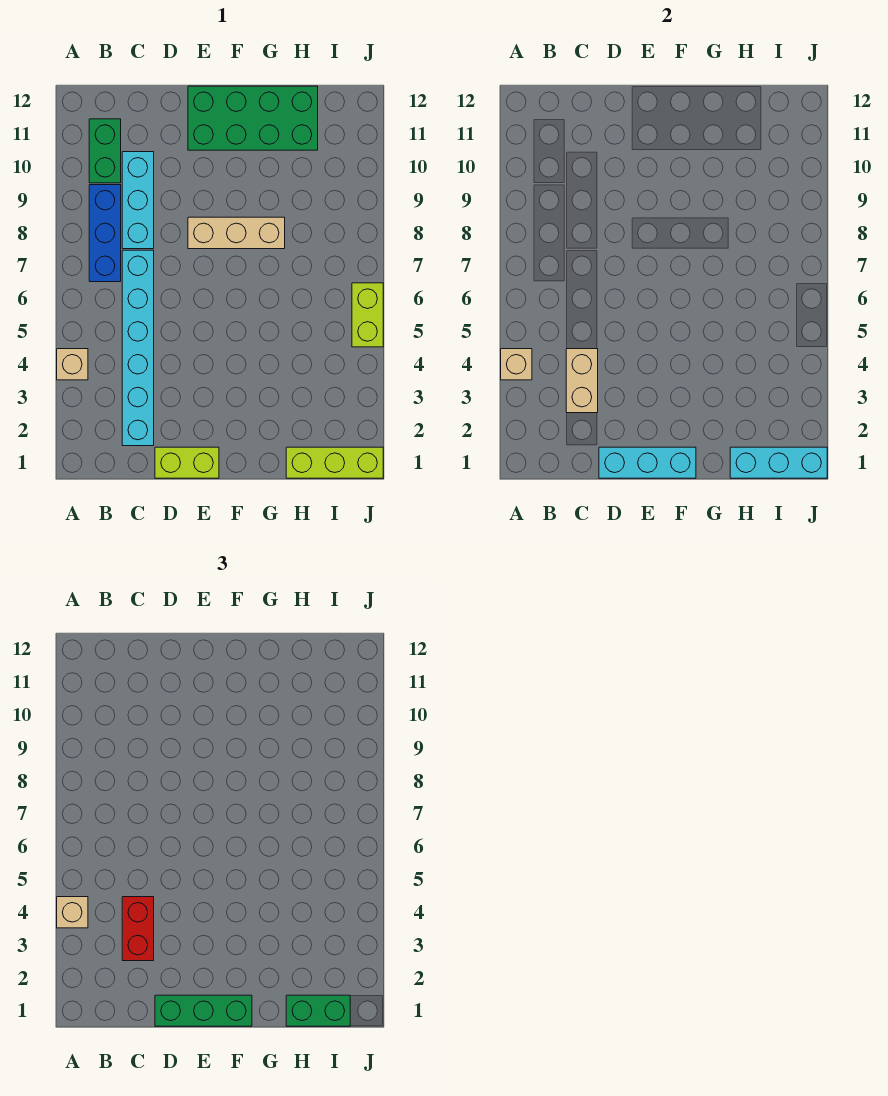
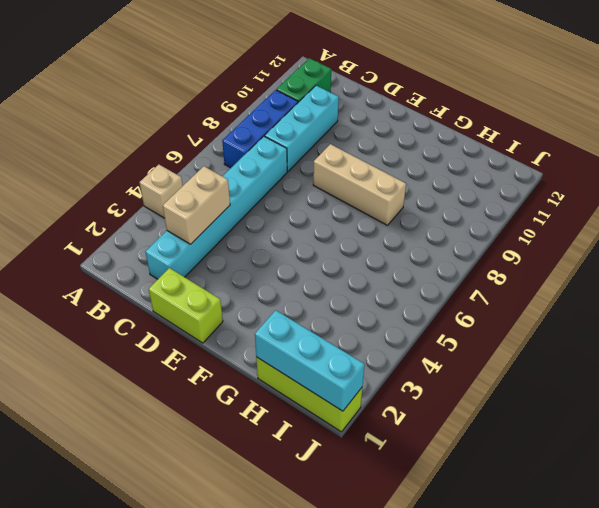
none -> green 2x4 brick [188,86,318,150]
none -> lime 1x2 brick [352,283,383,347]
none -> tan 1x1 brick [501,349,532,380]

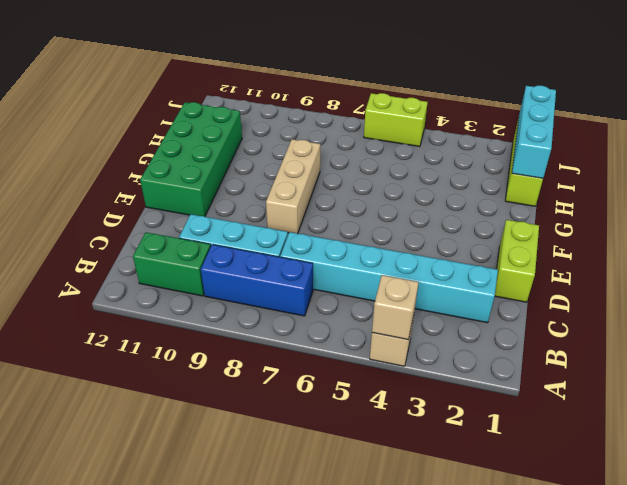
none -> tan 1x2 brick [566,349,598,413]
none -> cyan 1x3 brick [599,447,696,478]
none -> tan 1x1 brick [57,897,88,928]

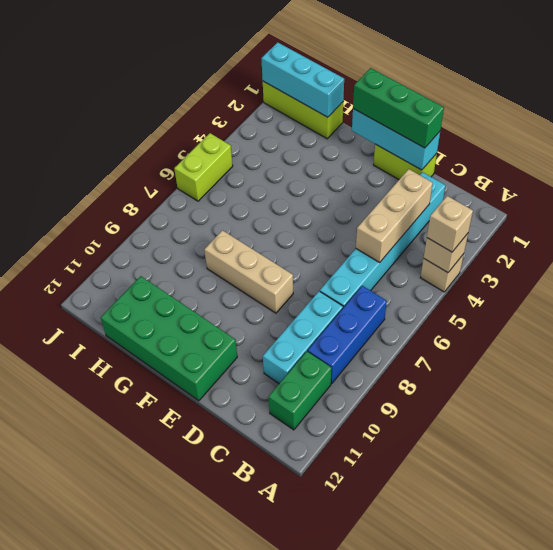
tan 1x3 brick [356,169,433,263] -> tan 1x2 brick [566,349,598,413]
none -> red 1x2 brick [122,897,154,961]
none -> green 1x2 brick [286,995,350,1026]

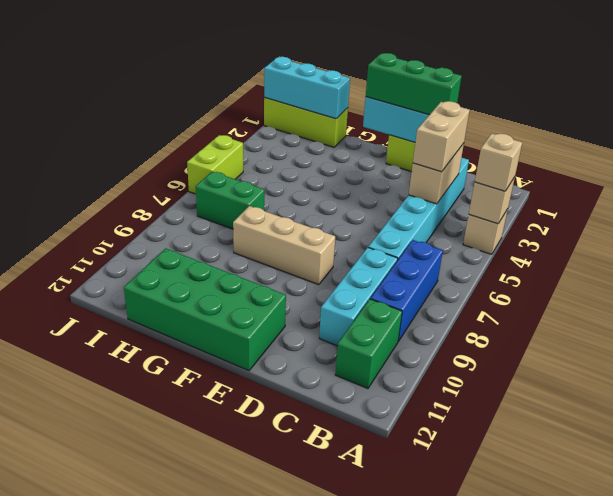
tan 1x2 brick [413,101,470,172] -> red 1x2 brick [122,897,154,961]
green 1x2 brick [196,172,265,229] -> green 1x2 brick moved to [286,995,350,1026]

